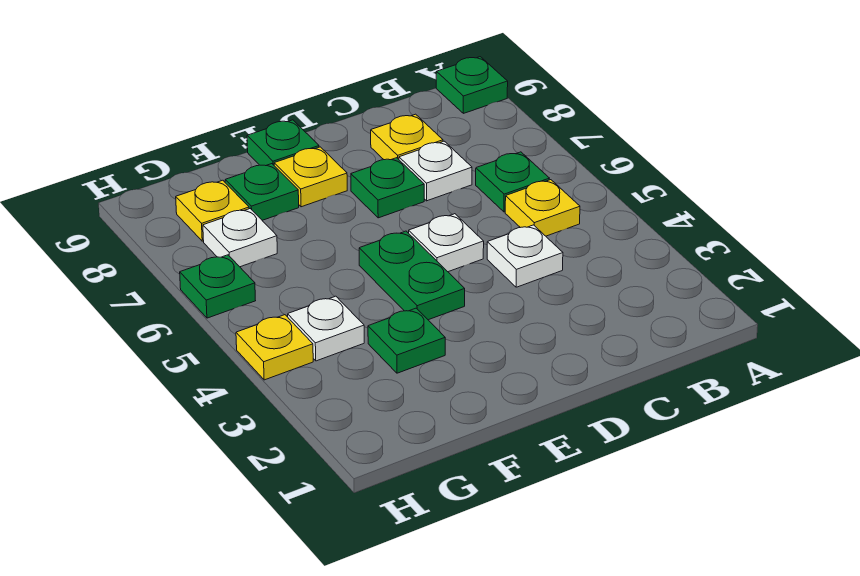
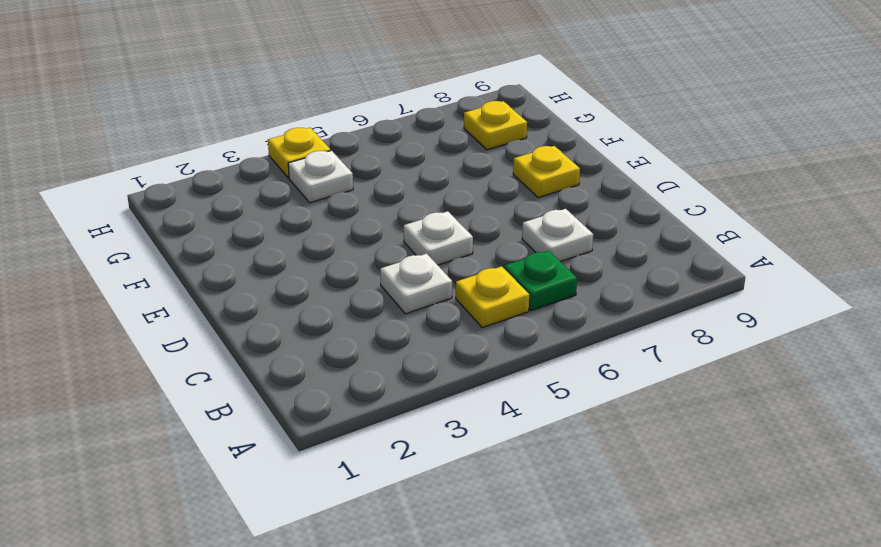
none -> green 1x1 plate [436,57,508,113]
none -> yellow 1x1 plate [371,114,443,160]
none -> green 1x1 plate [351,158,424,218]

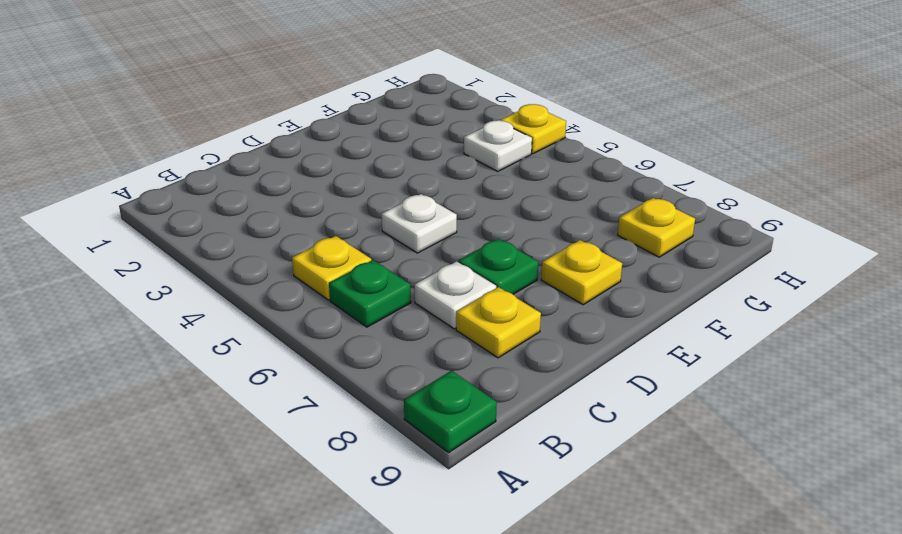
none -> white 1x1 plate [487,225,563,287]
none -> green 1x2 plate [359,231,465,320]
none -> green 1x1 plate [247,120,319,166]

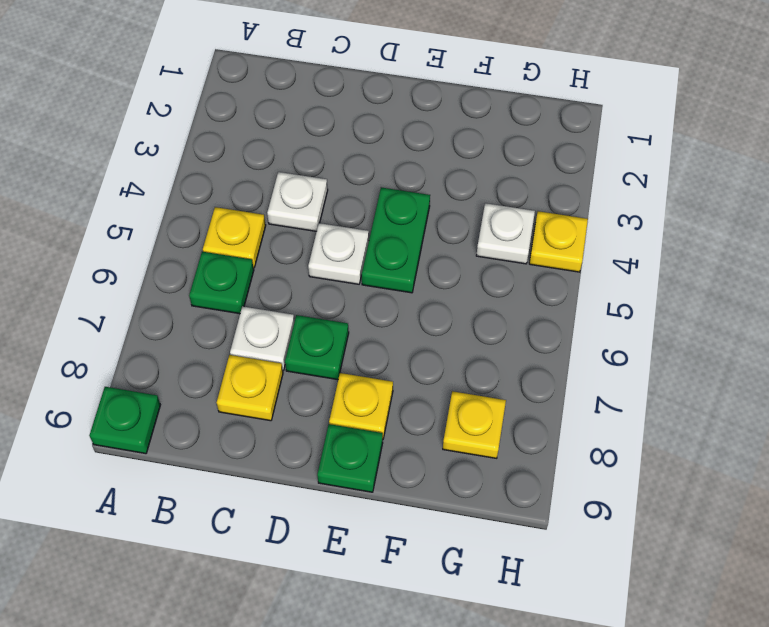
none -> green 1x1 plate [368,308,445,373]
none -> green 1x1 plate [225,164,299,220]
none -> white 1x1 plate [203,209,277,267]

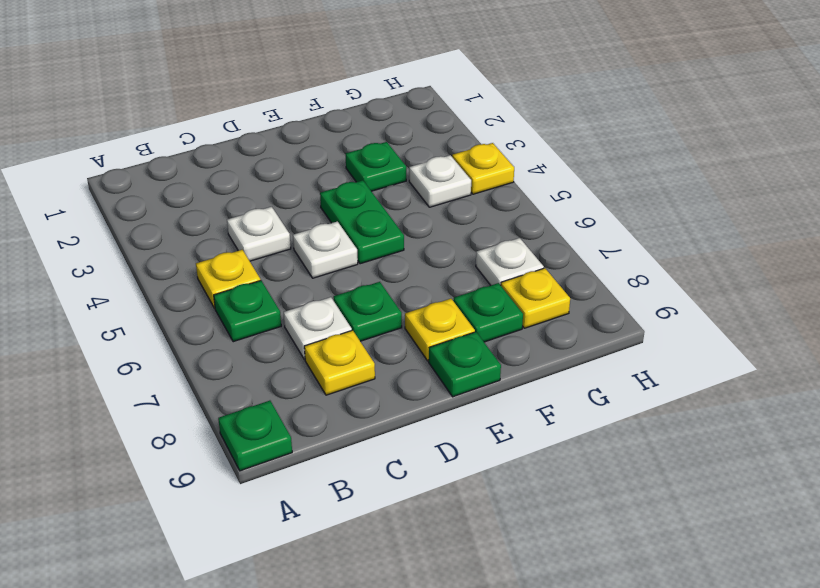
none -> green 1x1 plate [180,255,256,318]

